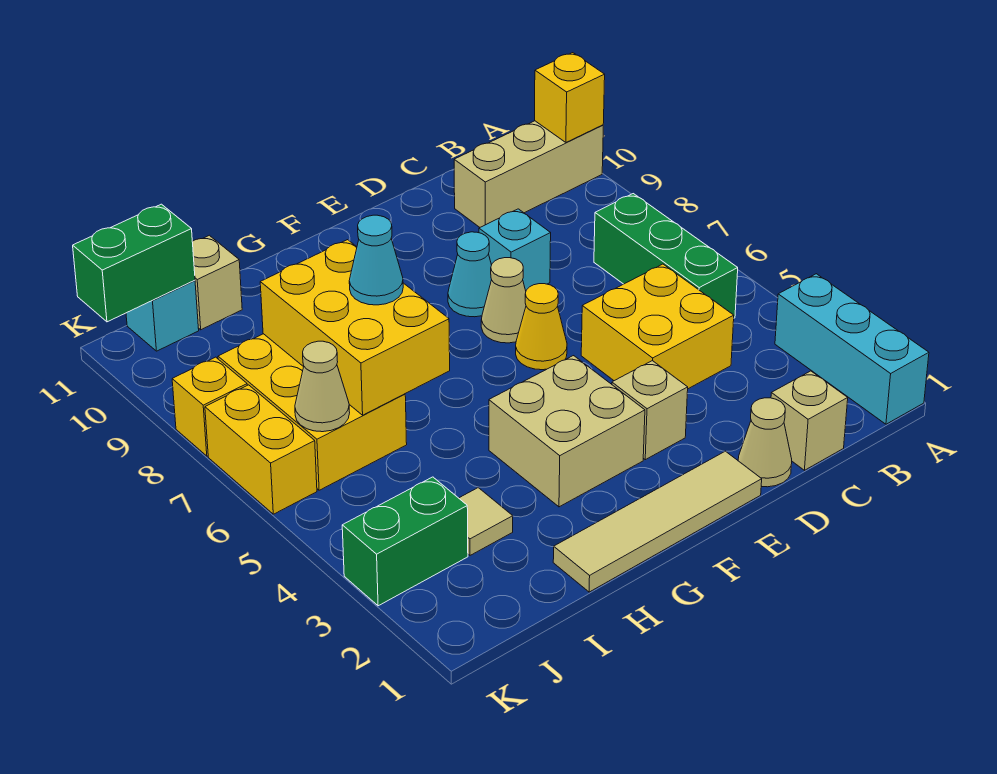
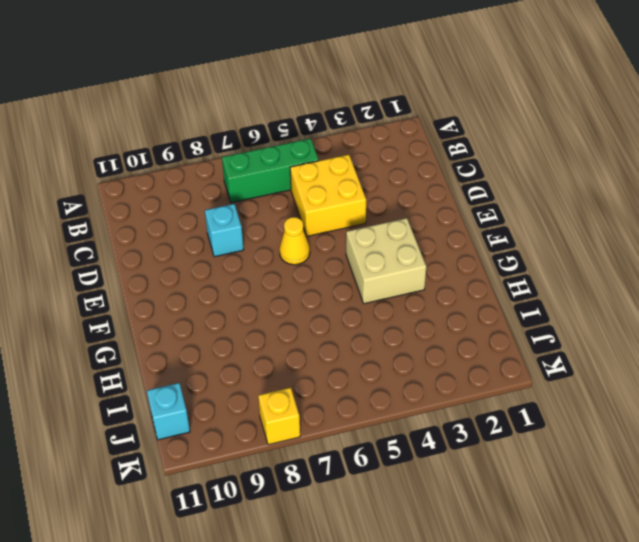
none -> cyan 1x3 brick [775,274,929,424]
none -> tan 1x3 brick [454,121,603,227]
none -> tan 1x1 brick [771,371,848,470]

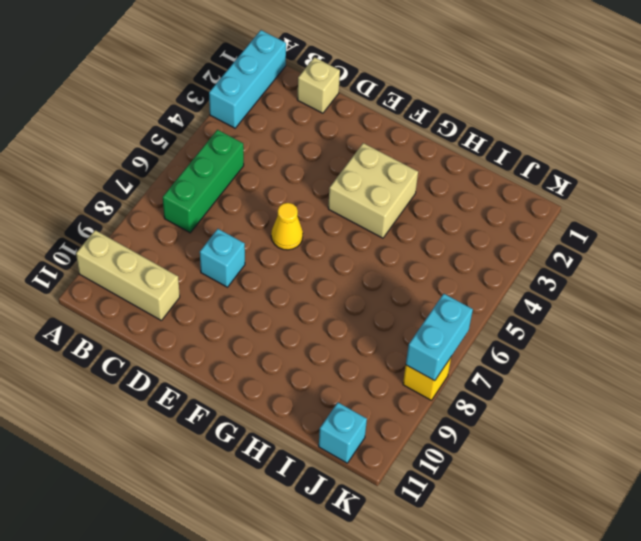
cyan 1x2 brick [406,294,473,381] -> none
none -> yellow 2x2 brick [581,264,734,389]
none -> tan 1x1 cone [738,398,792,487]
none -> tan 1x4 tile [553,451,762,592]

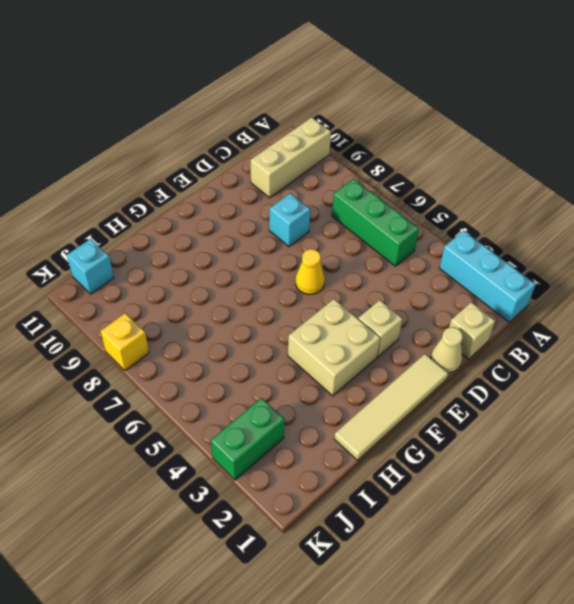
none -> yellow 2x2 brick [581,264,734,389]
none -> tan 1x1 cone [481,258,526,343]
none -> cyan 1x1 cone [448,232,492,317]

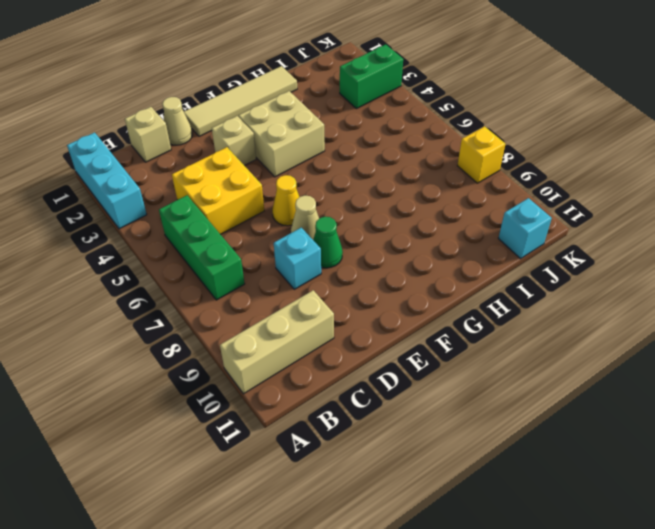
green 1x1 cone [313,217,343,268] -> cyan 1x1 cone [448,232,492,317]
none -> tan 1x1 tile [459,488,513,555]
none -> yellow 2x3 brick [218,334,407,490]
none -> tan 1x1 brick [192,235,242,330]

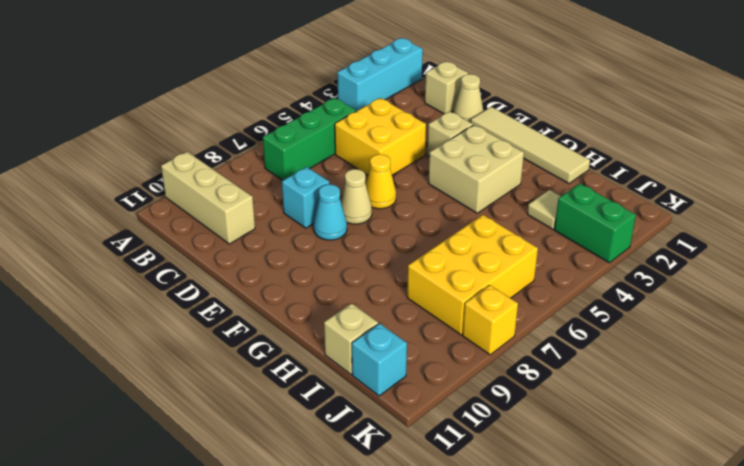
none -> yellow 1x2 brick [205,385,317,514]
none -> yellow 1x1 brick [535,53,605,142]
none -> yellow 2x3 brick [260,240,450,415]

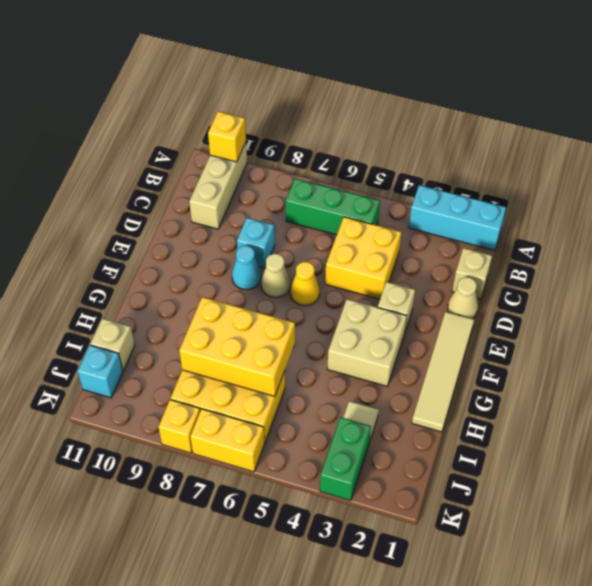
none -> tan 1x1 cone [295,341,350,432]
none -> green 1x2 brick [73,204,195,322]
none -> cyan 1x1 cone [349,215,403,305]

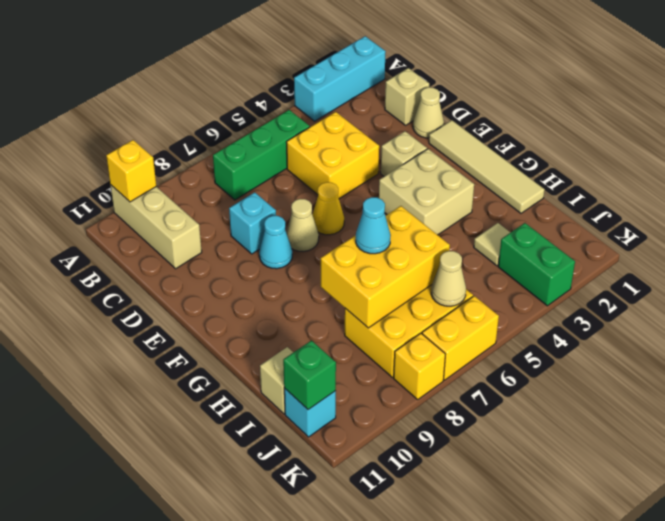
green 1x1 brick [283,341,336,410] -> green 1x2 brick [73,204,195,322]

